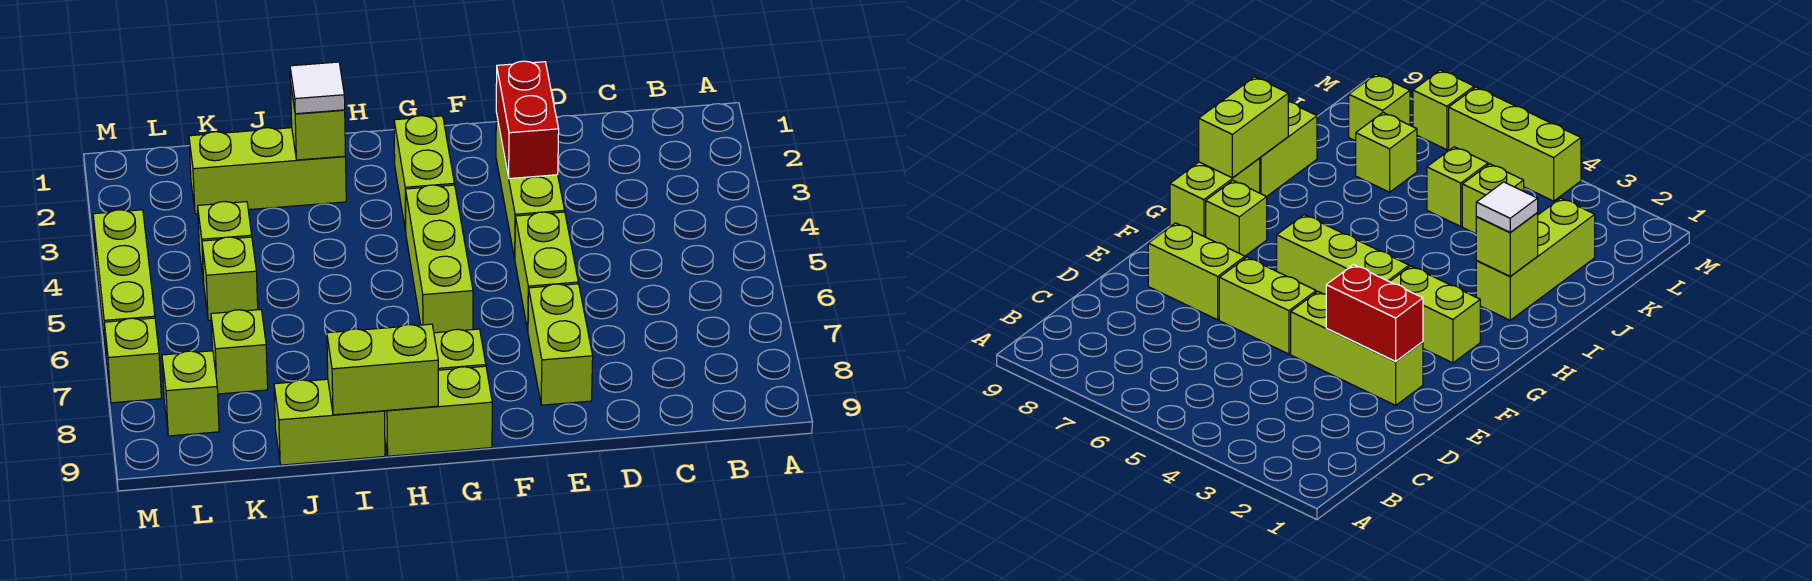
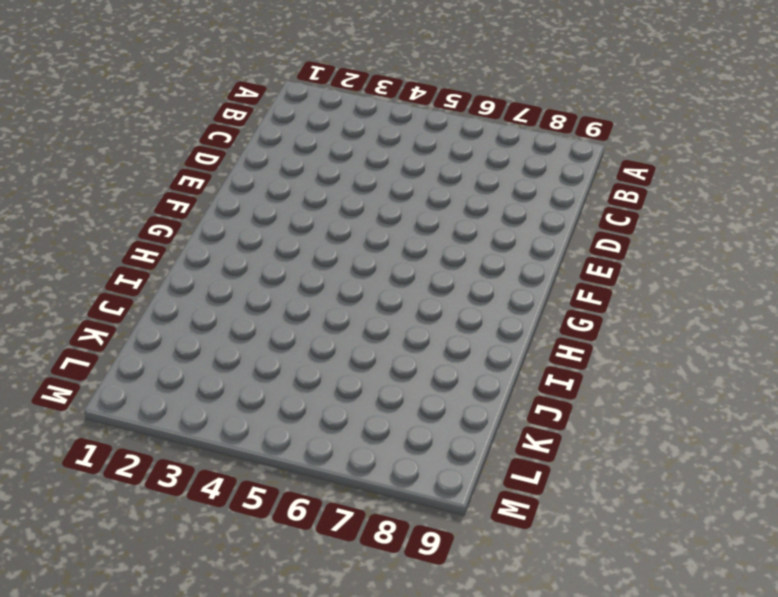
none -> lime 1x3 brick [496,113,565,258]
none -> lime 1x2 brick [515,212,578,330]
none -> lime 1x2 brick [528,284,593,405]

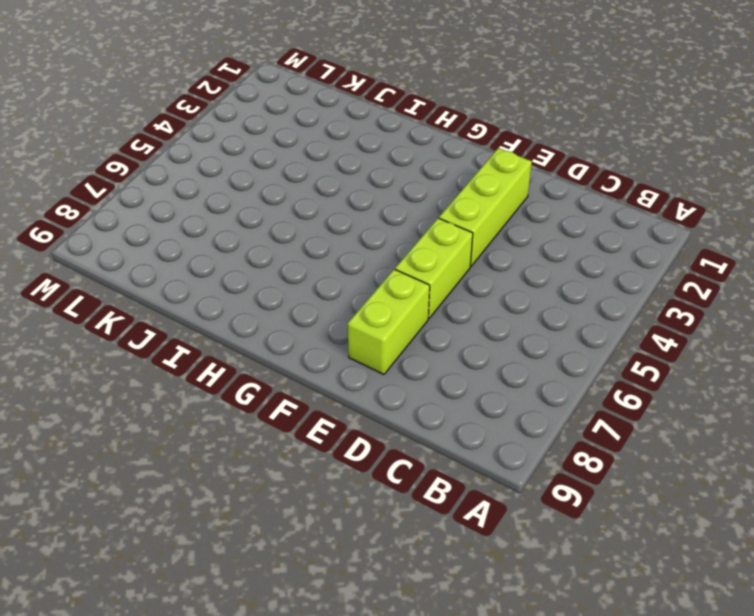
none -> lime 1x2 brick [394,116,454,232]
none -> lime 1x3 brick [405,185,473,333]
none -> lime 1x1 brick [434,329,486,370]

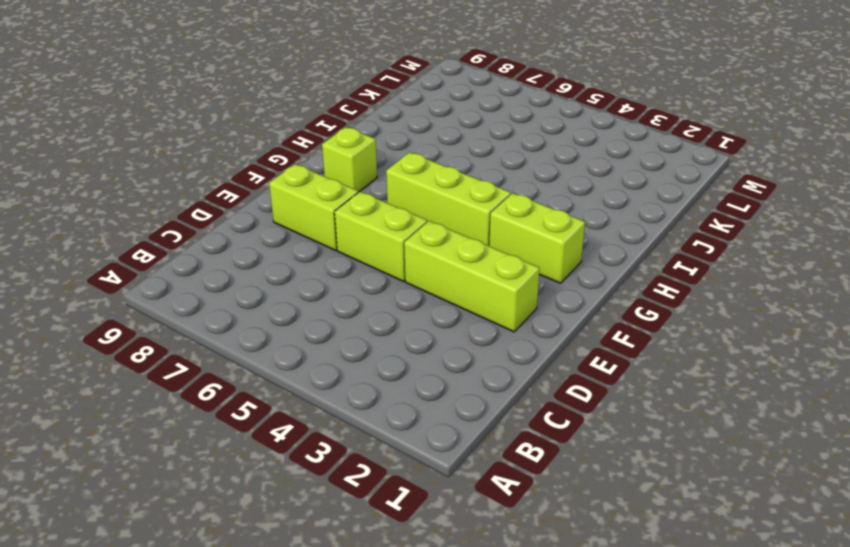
none -> lime 1x2 brick [385,366,492,456]
none -> lime 1x3 brick [189,128,346,214]
none -> lime 1x2 brick [274,379,385,465]

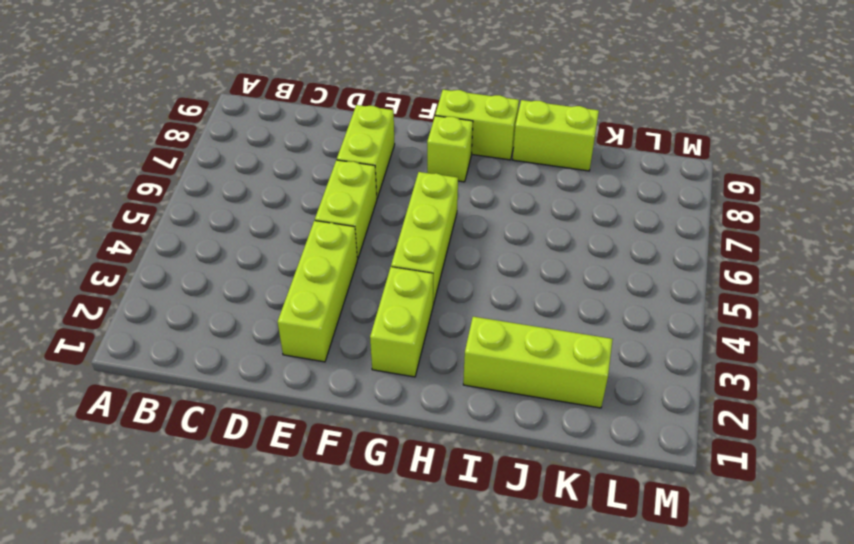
none -> lime 1x1 brick [198,202,252,283]
none -> lime 1x1 brick [202,237,258,321]
none -> lime 1x1 brick [211,310,268,394]

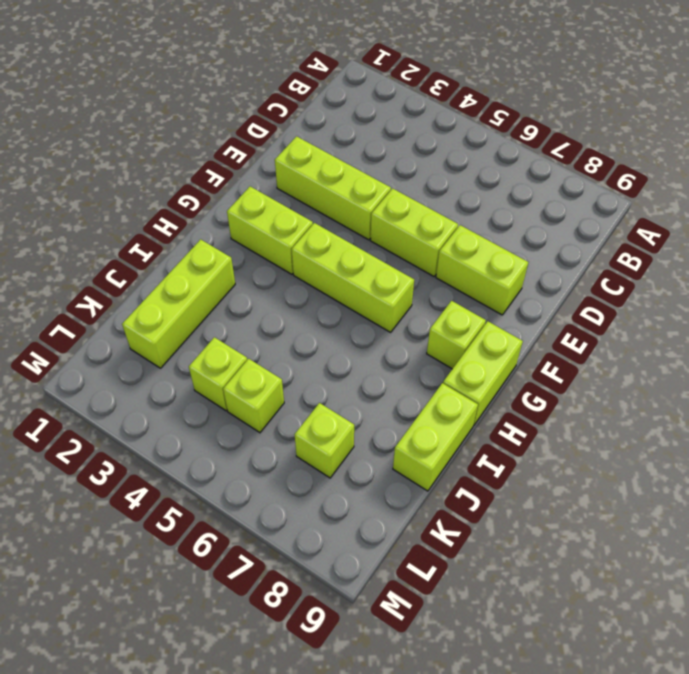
none -> lime 1x1 brick [162,351,219,436]
none -> lime 1x3 brick [93,210,155,362]
none -> lime 1x1 brick [104,318,161,403]

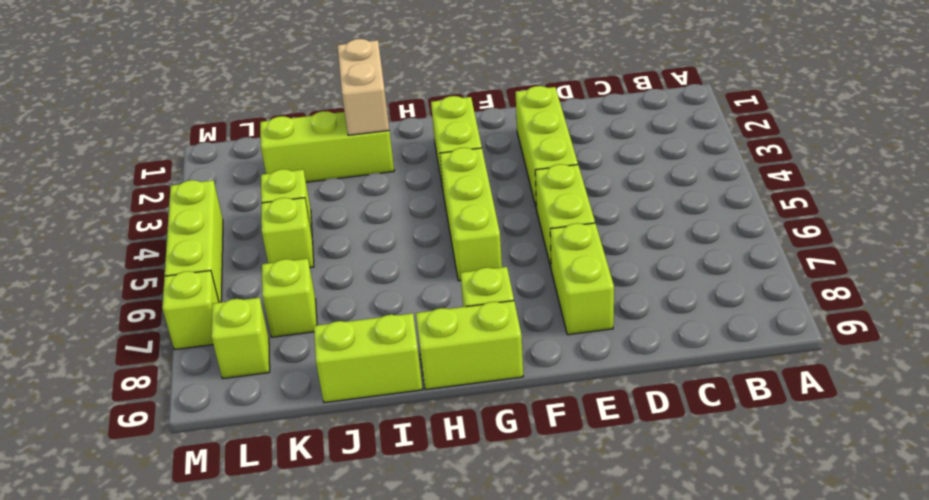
tan 1x2 brick [338,39,389,135] -> lime 1x1 brick [291,88,346,160]
none -> red 1x2 brick [496,61,559,179]
none -> lime 1x2 brick [327,324,438,415]
none -> white 1x1 tile [290,62,345,114]

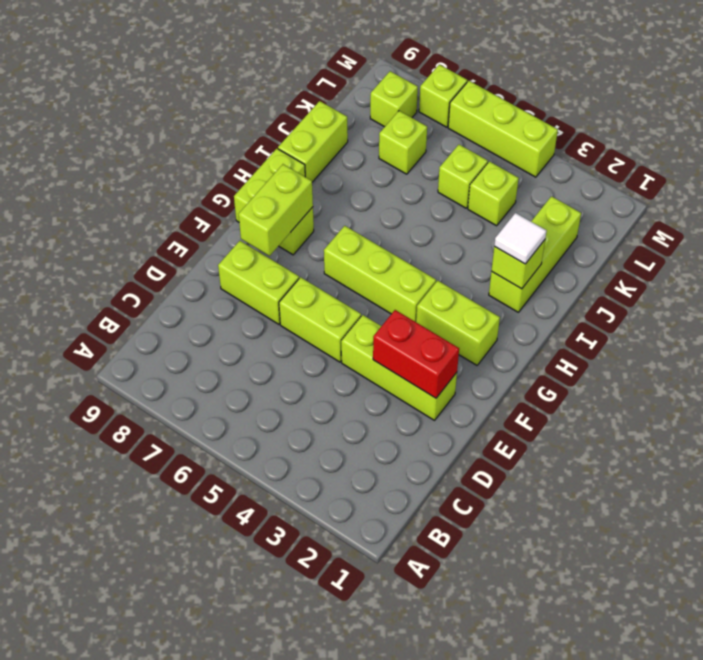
lime 1x2 brick [239,164,313,256] -> lime 1x2 brick moved to [327,324,438,415]

